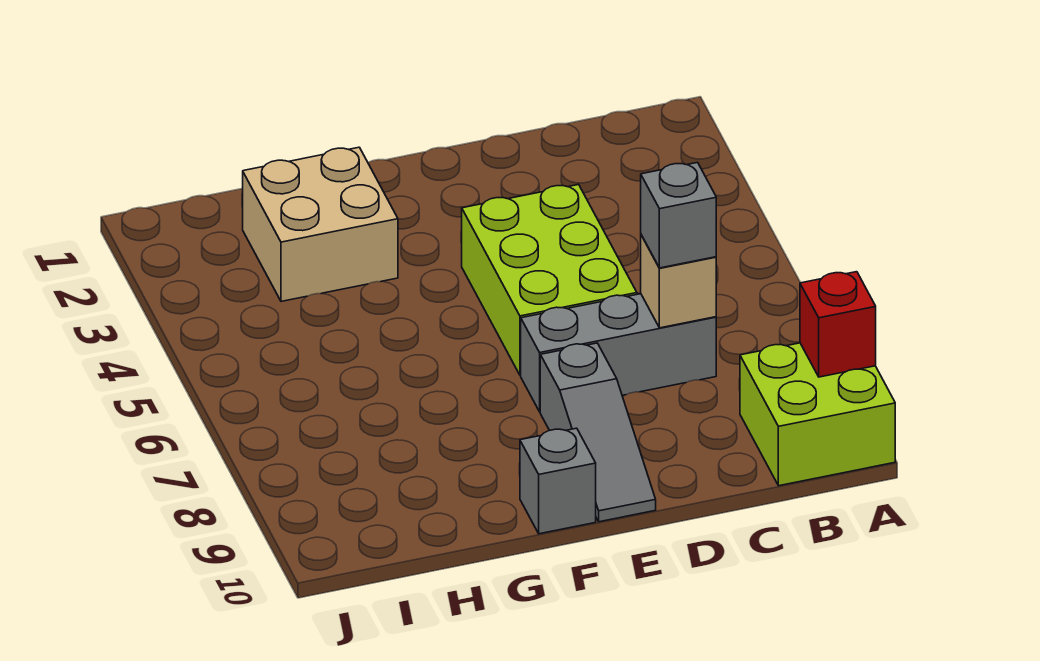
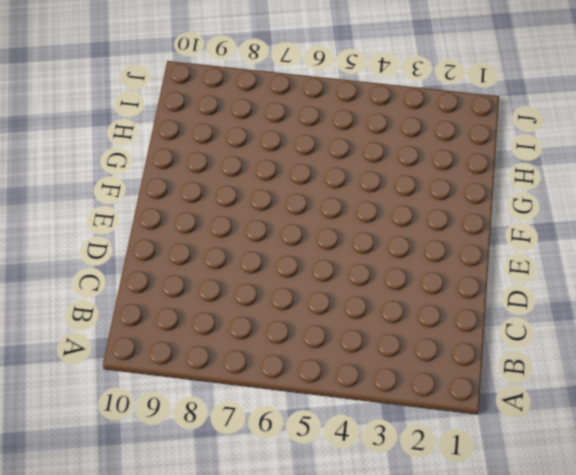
none -> lime 2x2 brick [740,343,895,486]
none -> grey 1x3 brick [521,294,716,412]

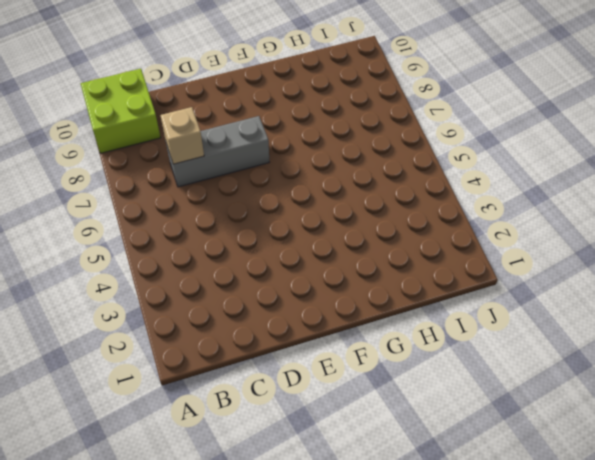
none -> lime 2x3 brick [462,185,637,375]
none -> grey 1x3 slope [540,343,656,522]

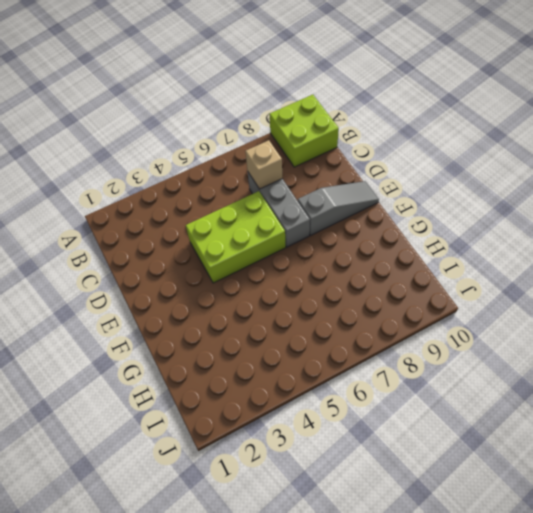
none -> grey 1x1 brick [520,428,596,534]
none -> tan 2x2 brick [243,147,398,301]

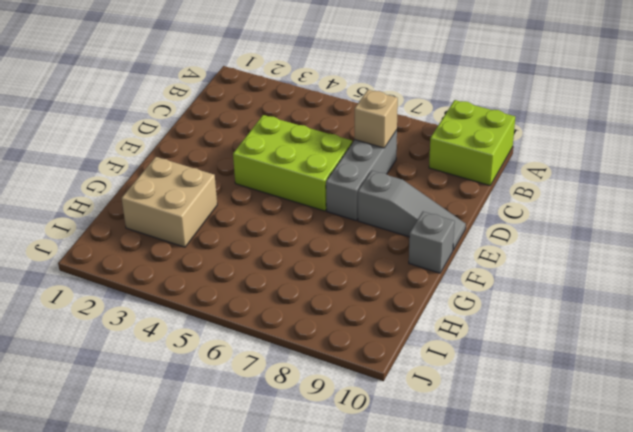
none -> red 1x1 brick [800,272,876,377]
none -> grey 1x1 brick [641,163,716,268]

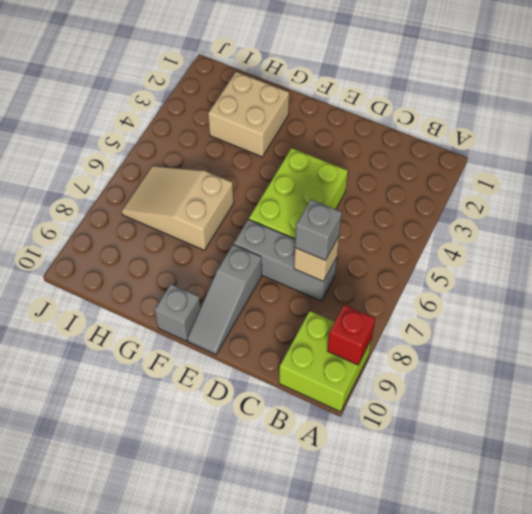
tan 2x3 slope [122,166,234,250] -> none

